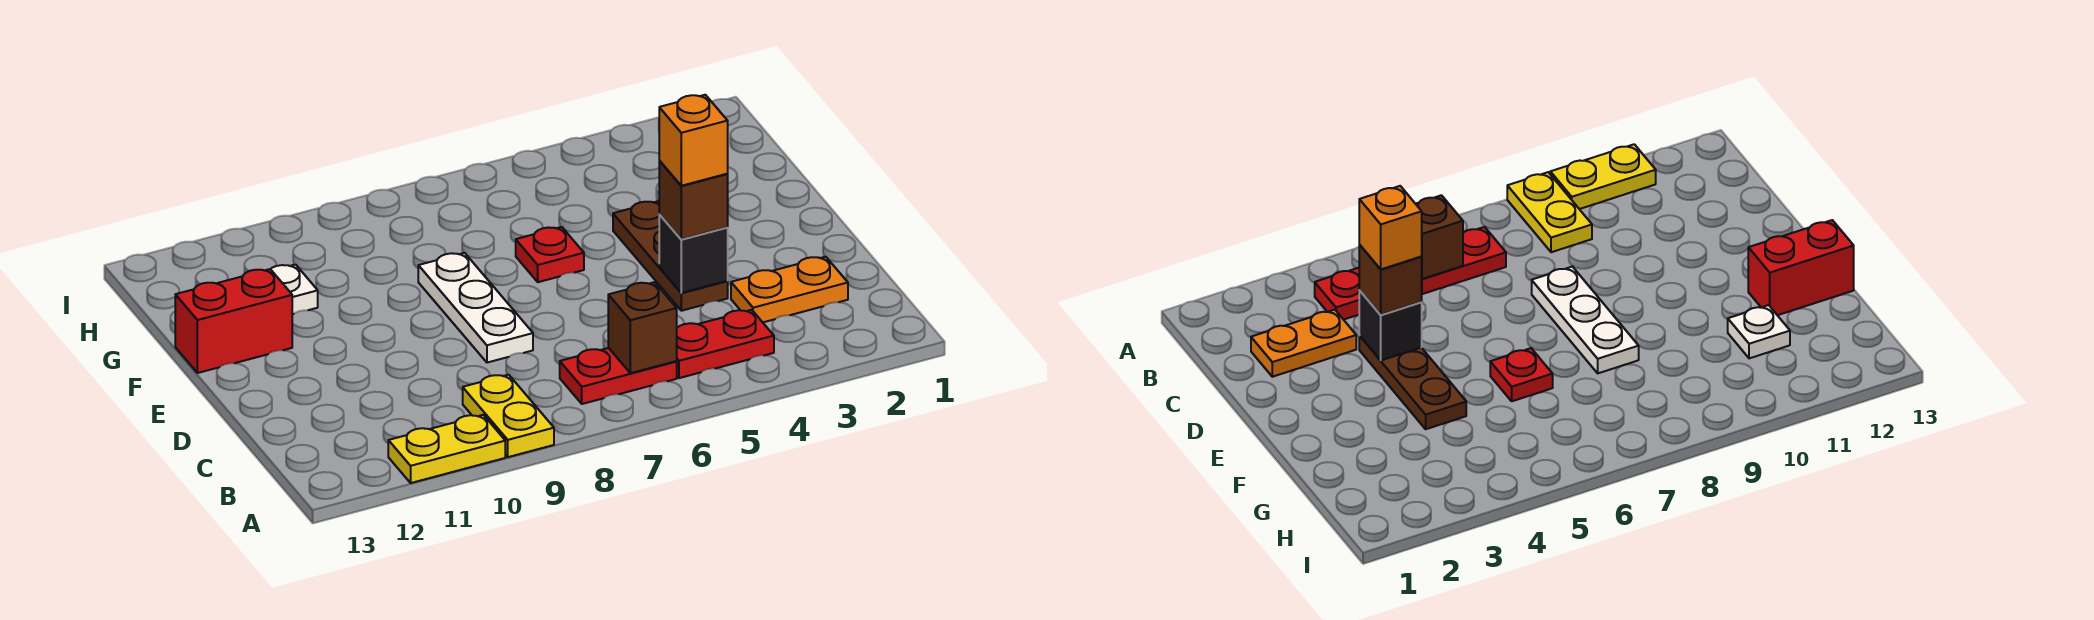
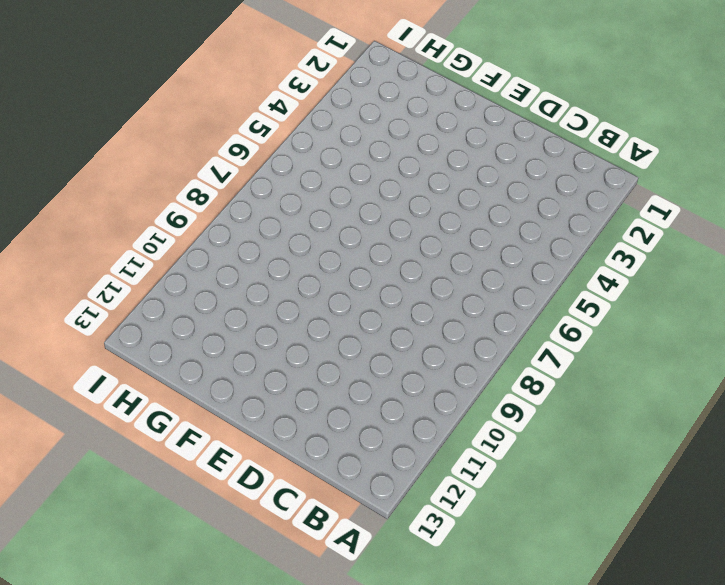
none -> yellow 1x2 plate [463,375,554,457]
none -> yellow 1x2 plate [388,415,505,483]
none -> red 1x2 plate [676,310,774,378]

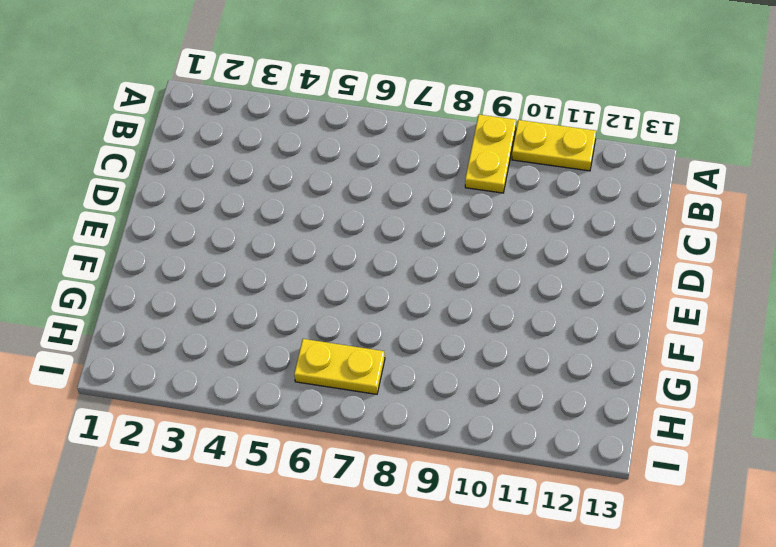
yellow 1x2 plate [294,339,385,394] -> none
none -> red 1x2 plate [676,310,774,378]
none -> red 1x2 plate [560,348,677,404]
none -> orange 1x2 plate [731,257,848,322]

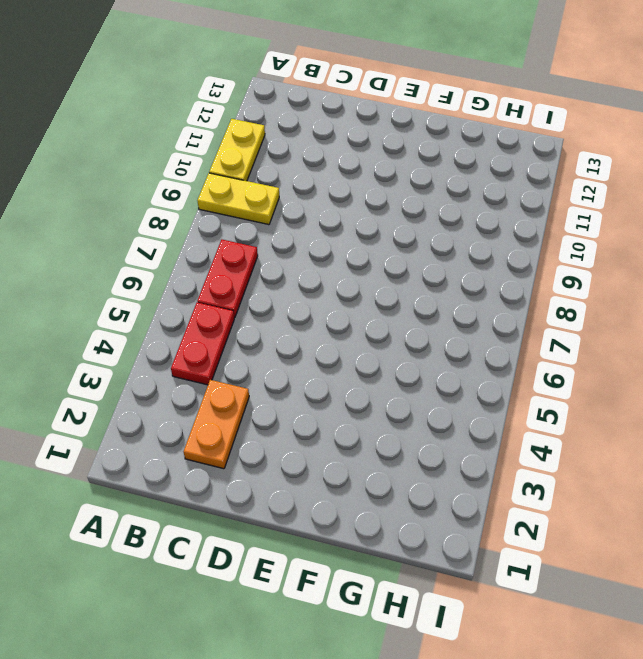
none -> brown 1x3 plate [613,201,728,311]
none -> white 1x3 plate [418,253,533,363]
none -> red 1x1 plate [516,227,584,282]

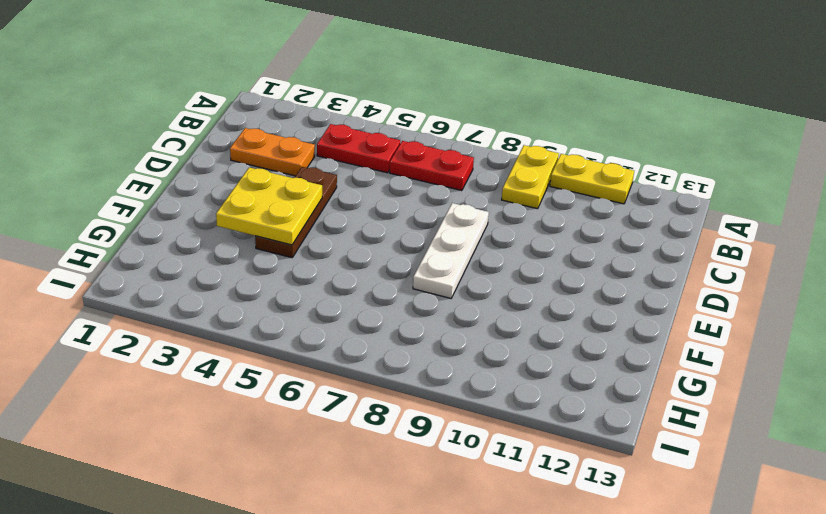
yellow 2x2 plate [216,168,322,245] -> none
none -> red 1x1 plate [516,227,584,282]
none -> red 1x2 brick [175,269,292,373]
none -> white 1x1 plate [271,265,318,314]

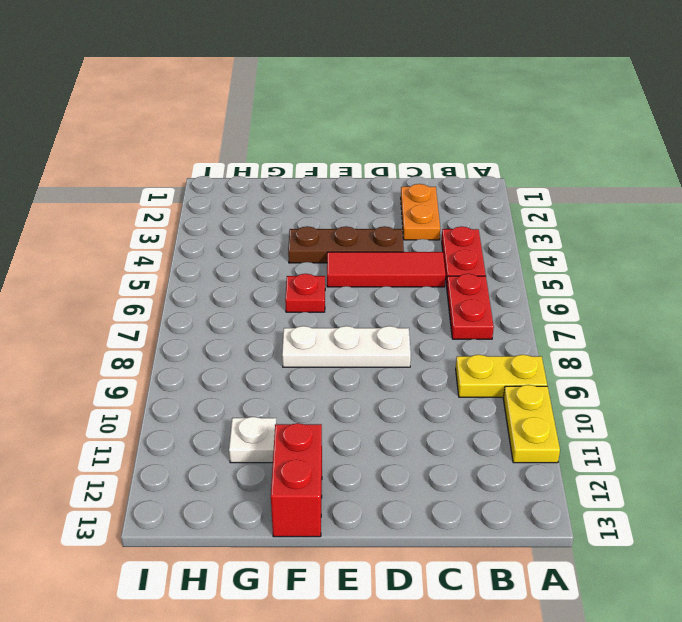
red 1x3 tile [327,252,446,287] -> none
none -> brown 1x1 brick [608,282,677,373]
none -> black 1x1 brick [659,214,728,293]
none -> brown 1x1 brick [659,160,728,239]

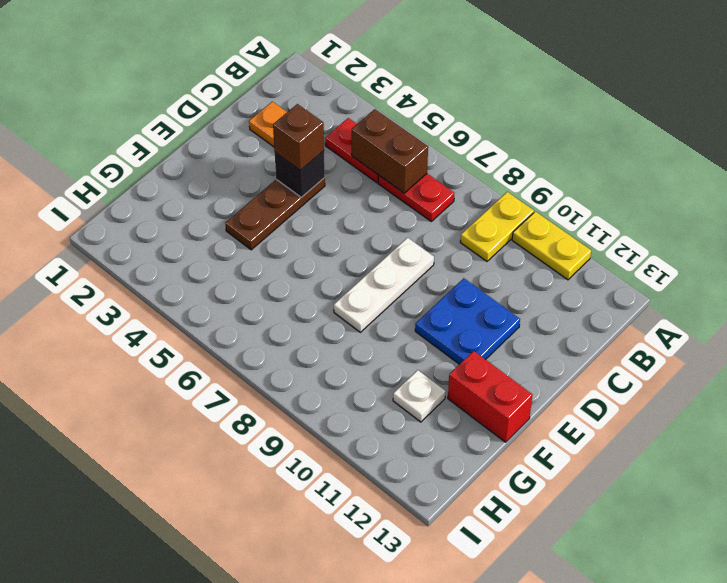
brown 1x2 brick [352,109,428,193] -> brown 1x1 brick [608,282,677,373]
blue 2x2 plate [415,278,520,364] -> none
none -> red 1x1 plate [516,227,584,282]
none -> orange 1x1 brick [659,95,728,186]

